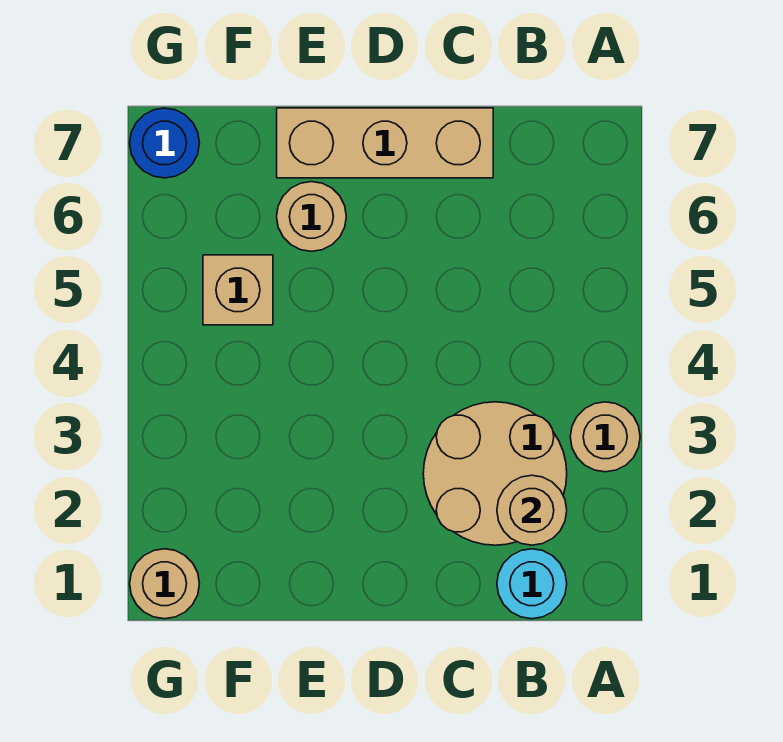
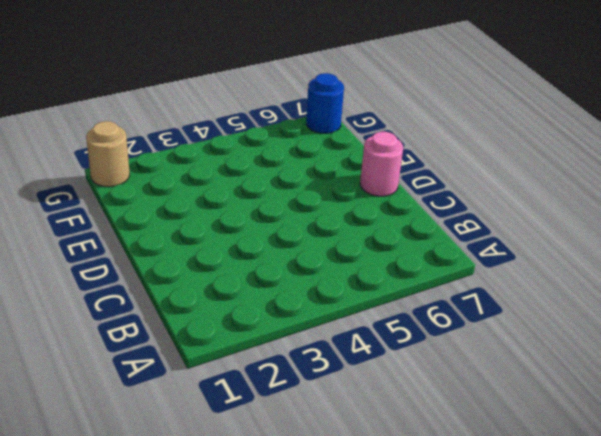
pink 1x1 round brick [360,132,403,196] -> tan 1x3 brick [277,108,493,178]
none -> tan 1x1 round brick [570,402,640,472]
none -> cyan 1x1 round brick [497,549,567,619]

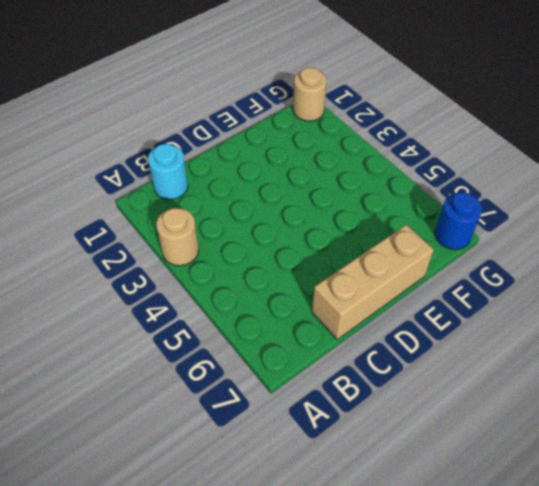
none -> tan 2x2 round brick [423,402,567,545]
none -> tan 1x1 round brick [277,182,346,251]

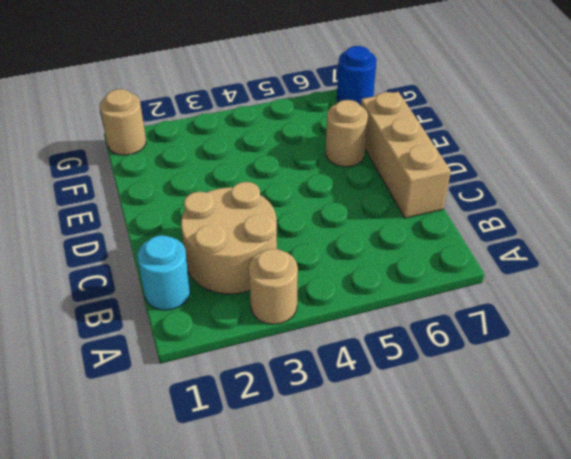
none -> tan 1x1 brick [203,255,273,325]
none -> tan 1x1 round brick [497,475,567,545]

